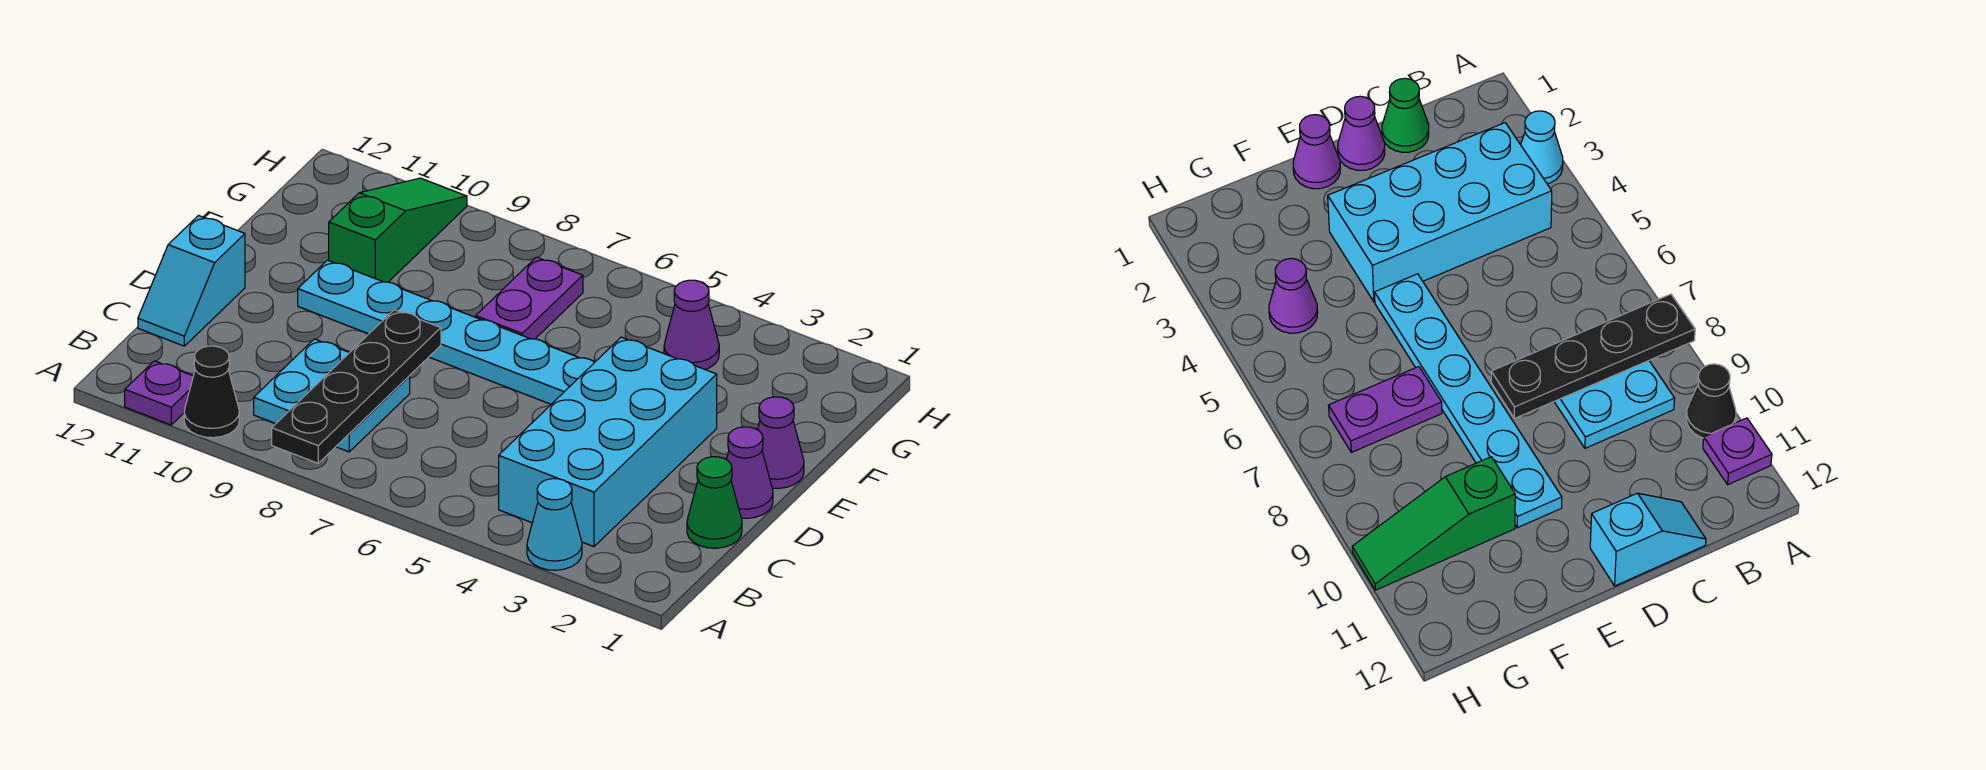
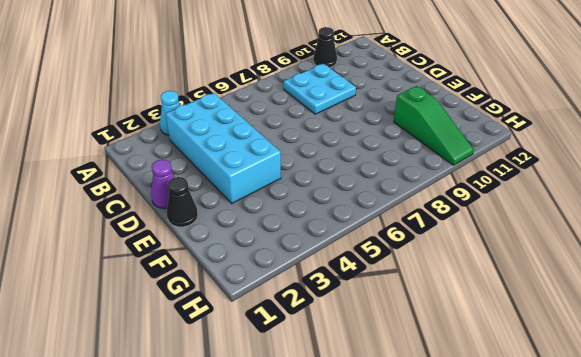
black 1x1 cone [167,177,198,227] -> purple 1x1 cone [757,397,804,488]
none -> purple 1x1 plate [125,361,193,425]
none -> green 1x1 cone [687,457,742,548]
none -> cyan 1x2 slope [138,216,245,346]

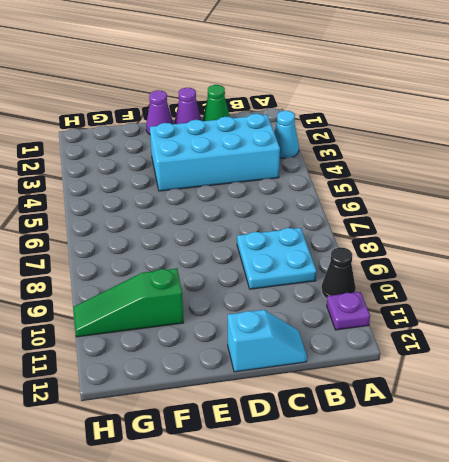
none -> cyan 1x6 plate [298,260,595,404]
none -> purple 1x2 plate [476,257,583,339]
none -> purple 1x1 cone [664,280,719,369]

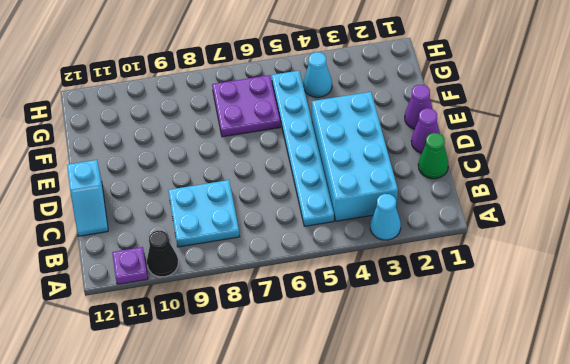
cyan 1x6 plate [272,71,334,226] -> cyan 1x6 plate turned to [298,260,595,404]
purple 2x2 plate [212,75,281,137] -> purple 1x2 plate [476,257,583,339]
cyan 1x1 cone [304,52,332,97] -> purple 1x1 cone [664,280,719,369]
none -> green 1x3 slope [329,178,467,282]
none -> black 1x4 plate [272,310,441,463]

